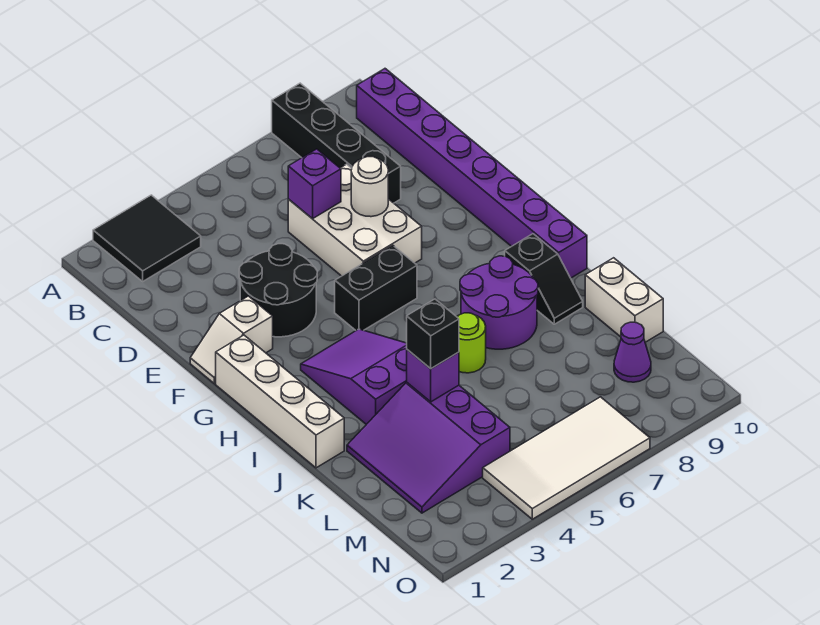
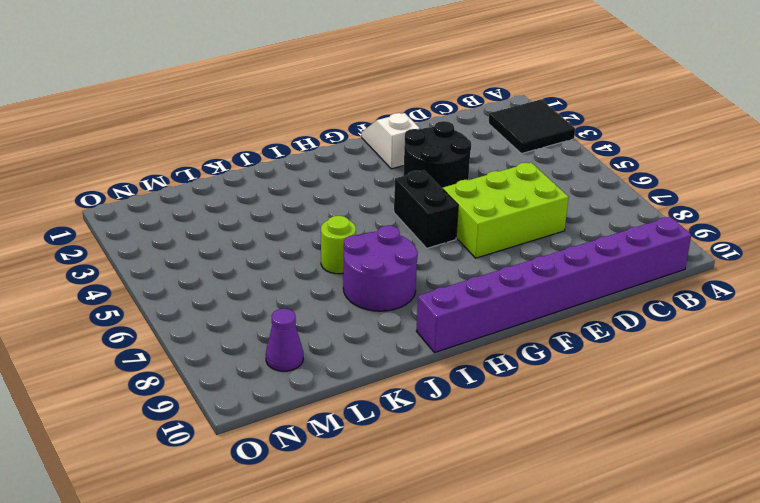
lime 2x3 brick [443,163,568,258] -> white 2x3 brick [288,164,422,276]
none -> black 1x4 brick [272,83,401,203]
none -> white 1x4 brick [216,335,344,468]
none -> purple 2x3 slope [301,329,407,424]

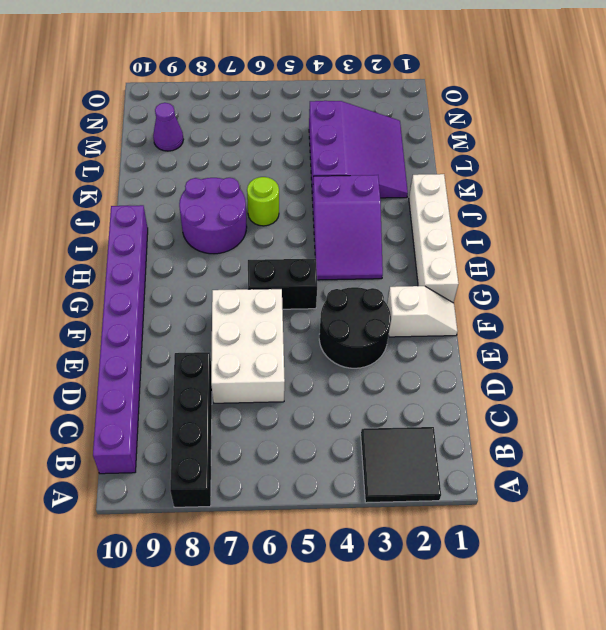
none -> black 1x2 slope [505,234,583,324]
none -> white 1x2 brick [585,258,663,342]
none -> white 2x4 tile [483,397,650,519]

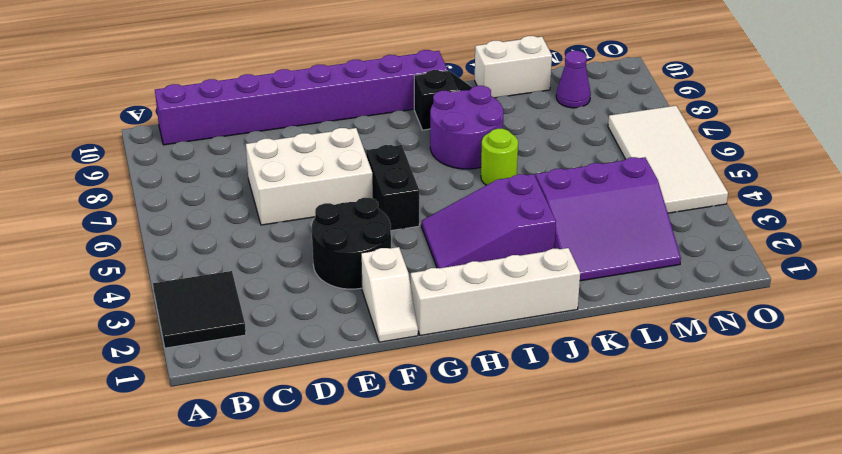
none -> black 1x4 brick [272,83,401,203]
none -> purple 1x1 brick [288,149,341,219]
none -> white 1x1 round brick [351,157,388,217]

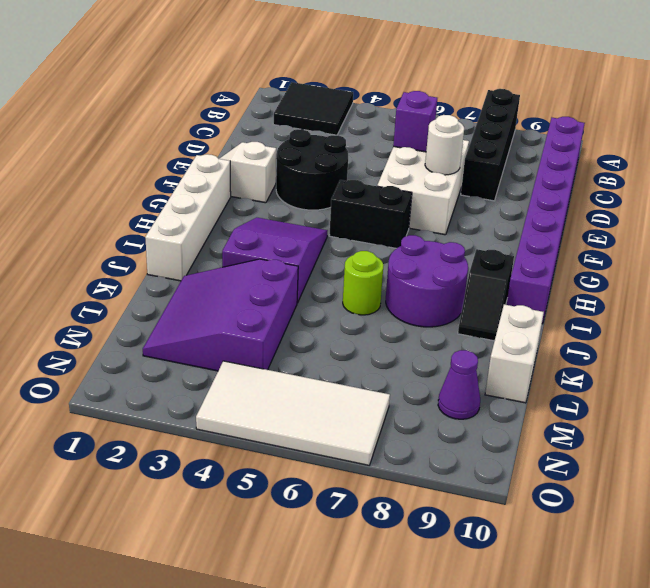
none -> purple 1x1 brick [407,350,459,402]
none -> black 1x1 brick [407,299,459,369]

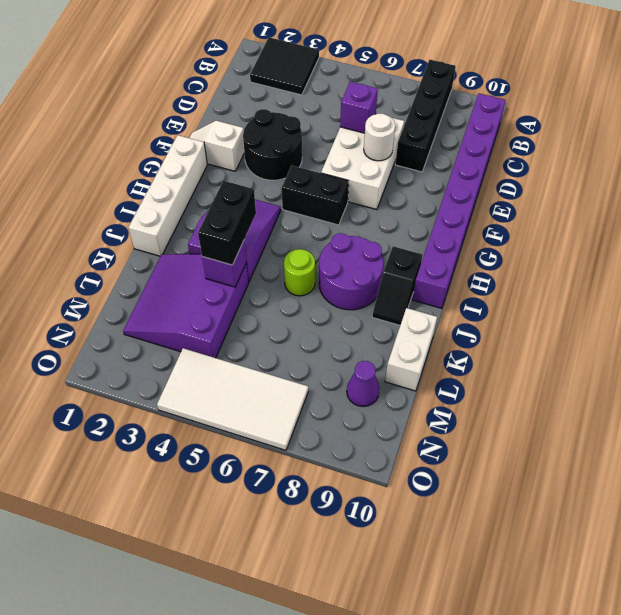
black 1x2 brick [198,181,256,265] -> black 1x1 brick [407,299,459,369]

